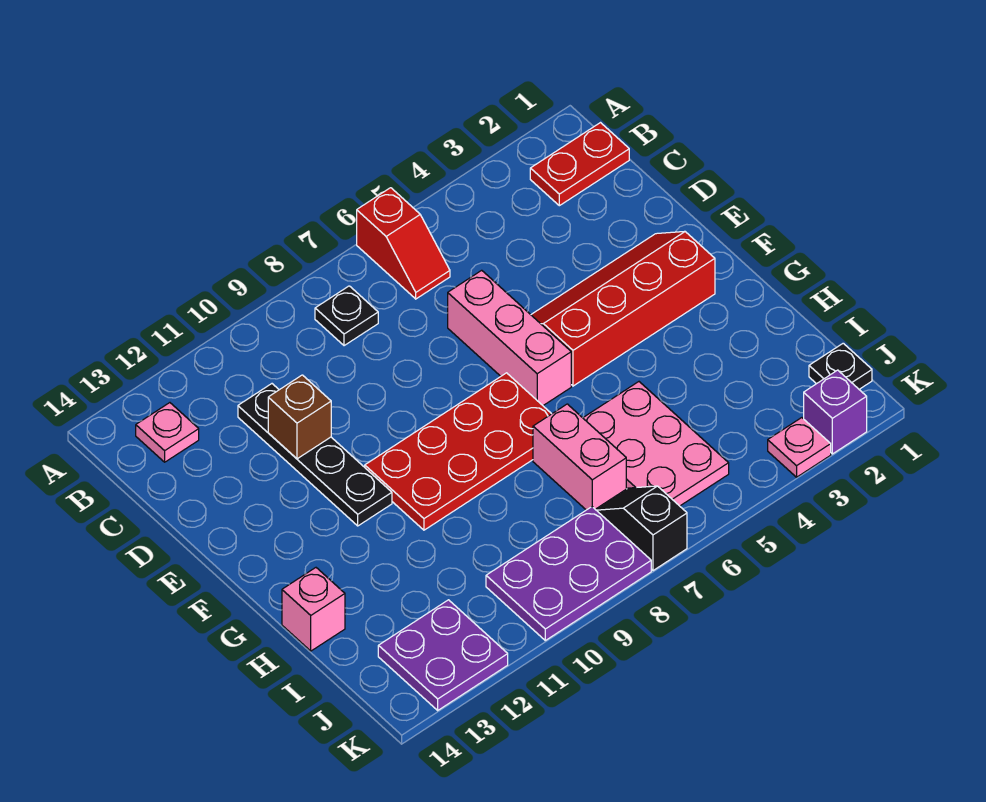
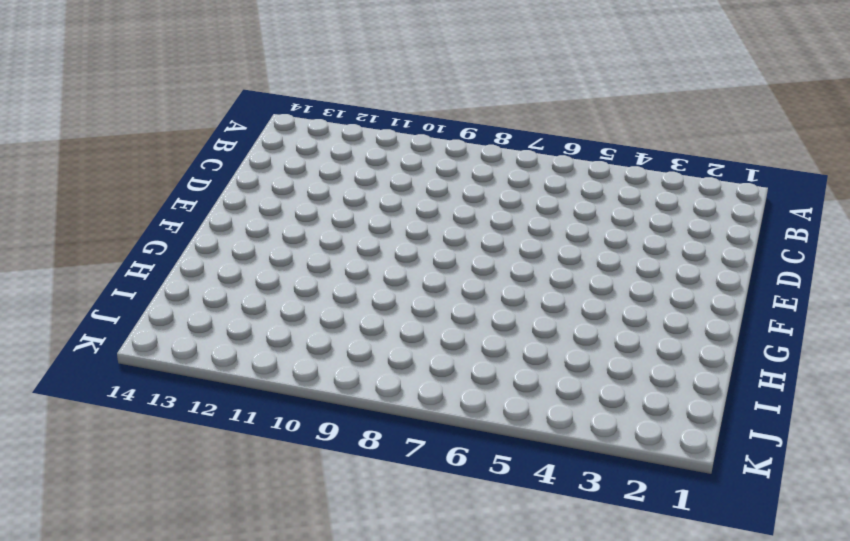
none -> red 1x2 slope [357,188,450,299]
none -> red 1x2 plate [530,123,629,206]
none -> black 1x1 plate [315,286,378,346]

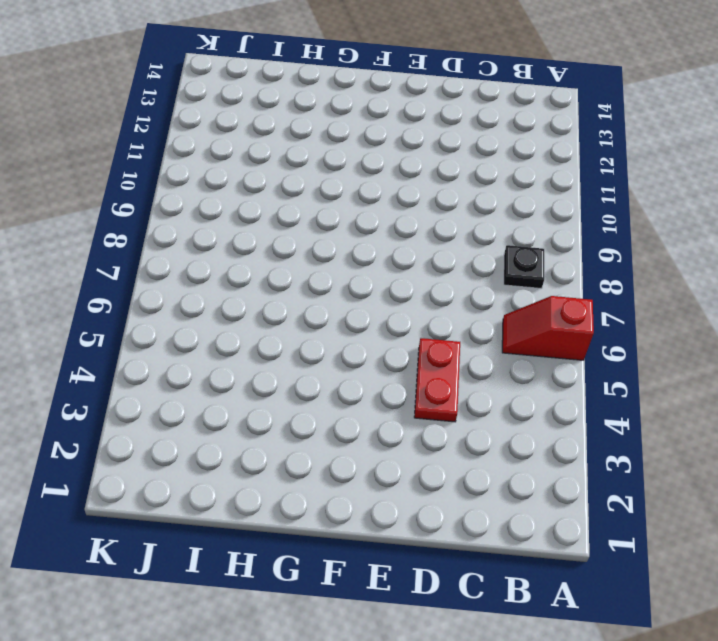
red 1x2 plate [414,338,460,422] -> red 1x2 plate moved to [530,123,629,206]
none -> pink 1x1 plate [136,403,199,462]
none -> black 1x4 plate [238,384,392,526]
none -> pink 1x3 brick [448,270,571,405]

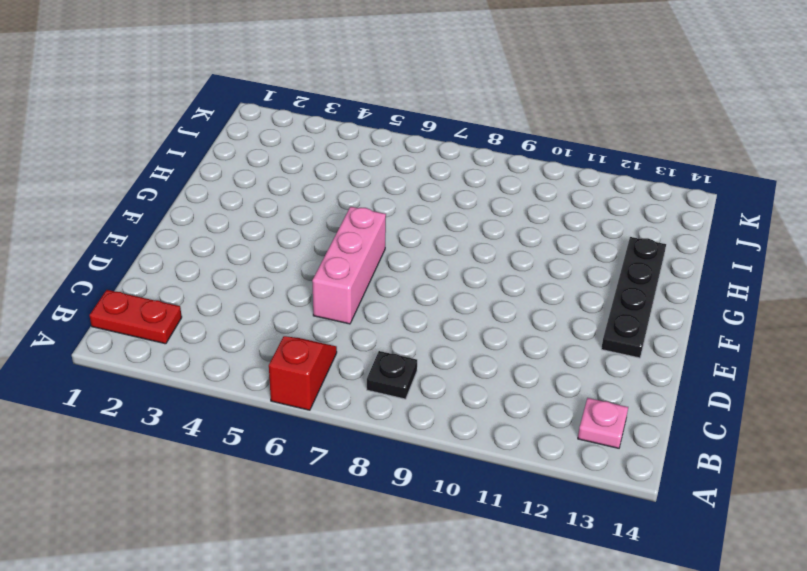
black 1x4 plate [601,237,666,358] -> black 1x4 plate moved to [238,384,392,526]
none -> red 2x4 slope [531,231,715,386]
none -> red 2x4 plate [365,373,551,530]
none -> pink 2x3 plate [583,382,729,506]

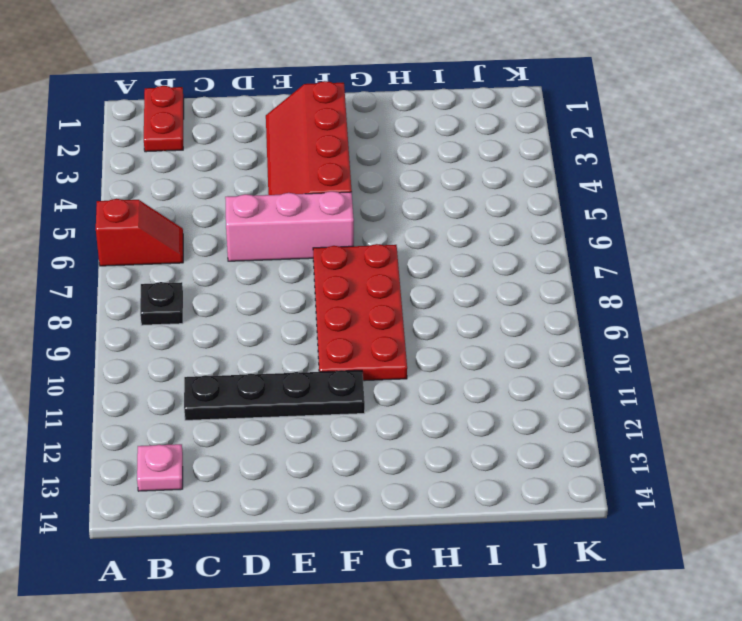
none -> pink 2x3 plate [583,382,729,506]
none -> pink 1x2 brick [533,404,626,510]
none -> pink 1x1 brick [282,568,345,651]

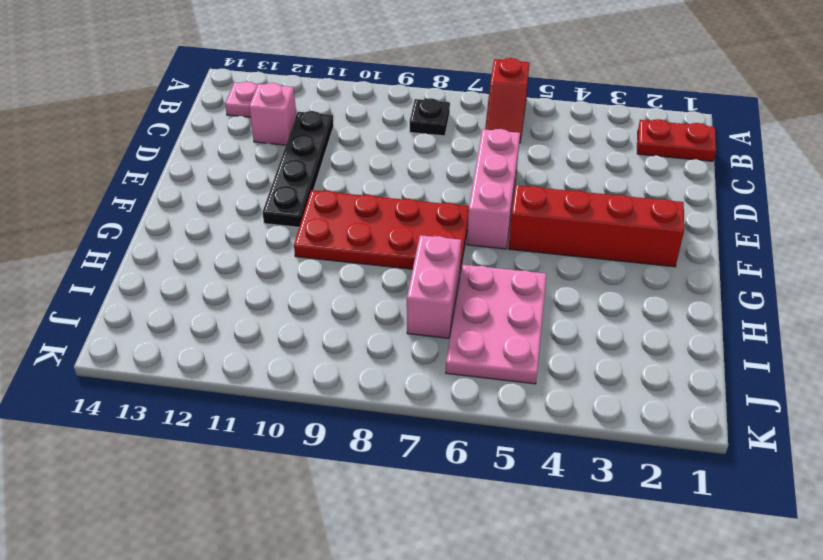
pink 1x1 brick [249,83,296,145] -> pink 1x1 brick moved to [282,568,345,651]
none -> black 1x1 plate [809,343,872,389]
none -> black 1x2 slope [595,486,687,571]
none -> purple 2x3 plate [486,507,651,640]

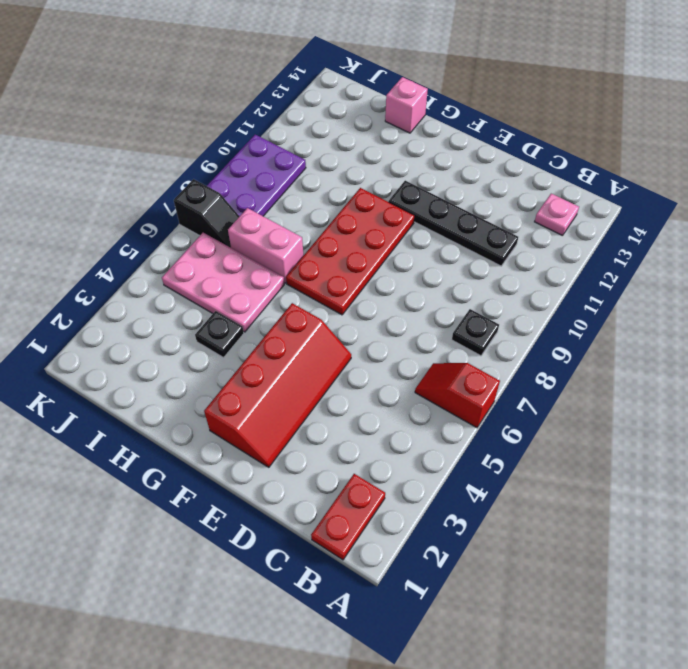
black 1x1 plate [195,311,244,358] -> black 1x1 plate moved to [809,343,872,389]
none -> pink 1x3 brick [448,270,571,405]
none -> purple 2x2 plate [378,600,508,710]
none -> purple 1x1 brick [804,370,867,454]

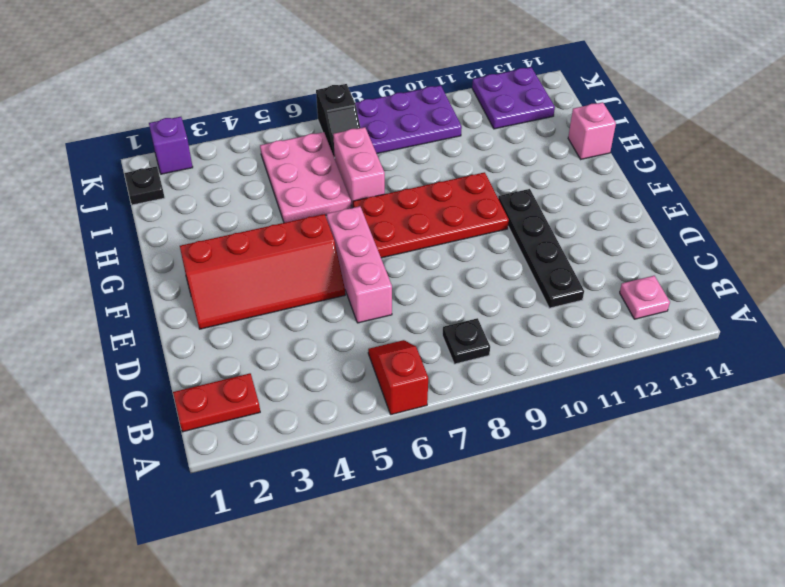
none -> pink 1x1 plate [768,418,831,477]
none -> brown 1x1 brick [268,375,331,459]

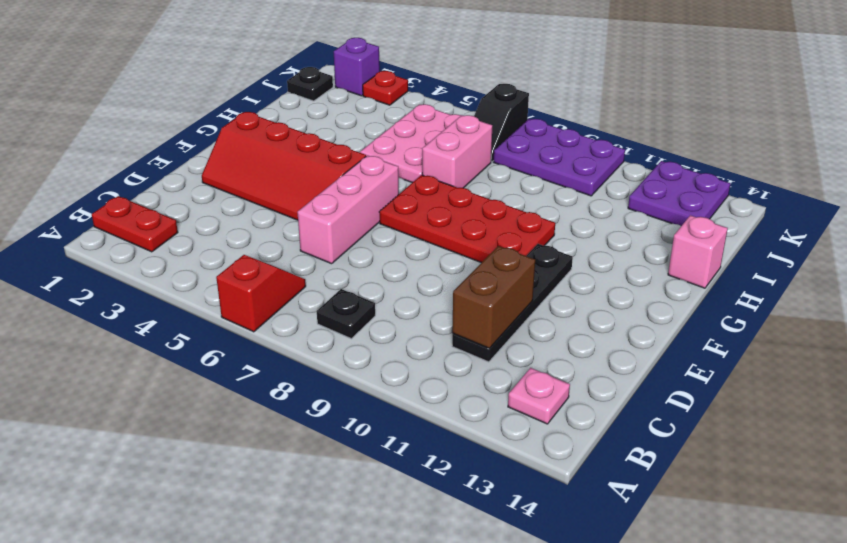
brown 1x2 brick [452,246,535,348] -> brown 1x1 brick [268,375,331,459]
red 1x1 plate [363,71,408,105] -> pink 1x1 plate [768,418,831,477]

